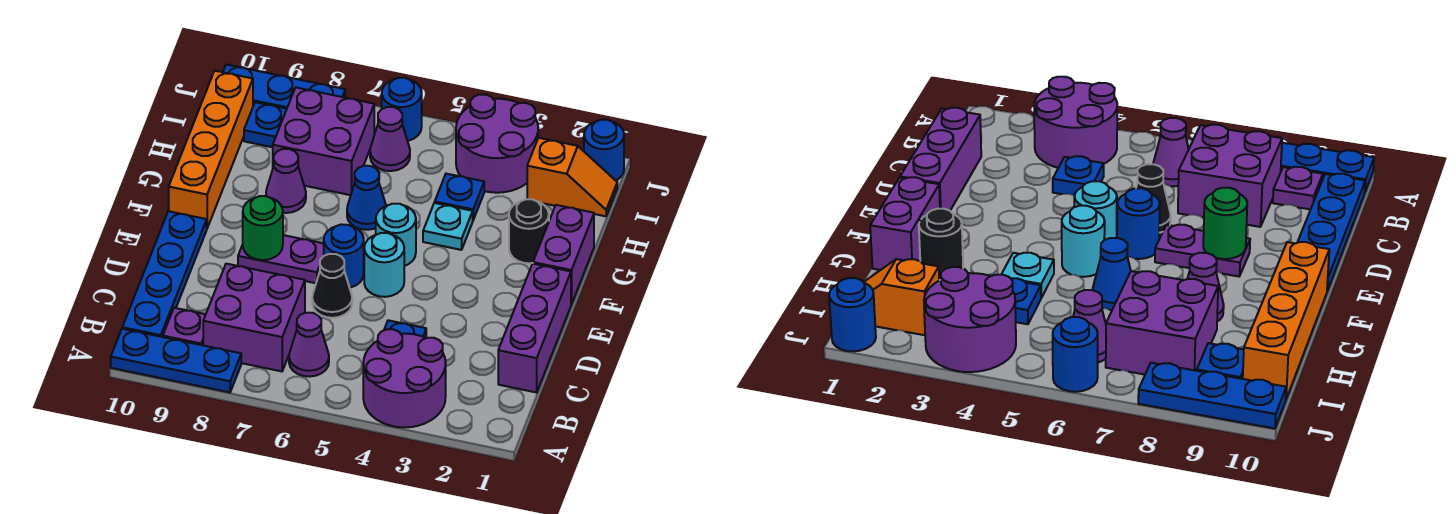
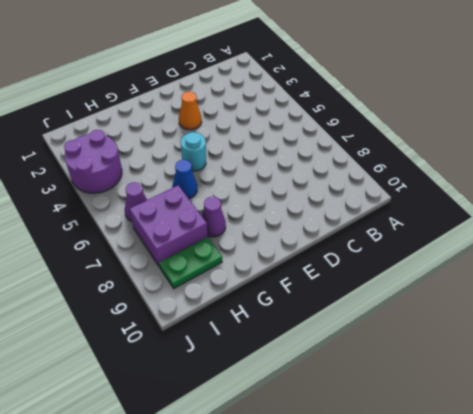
orange 1x1 cone [179,92,202,130] -> none
green 1x2 plate [159,237,222,288] -> blue 1x1 plate [244,102,287,147]
none -> purple 2x2 round brick [363,329,446,427]
none -> blue 1x3 plate [111,329,241,392]
none -> purple 1x1 cone [289,313,329,377]

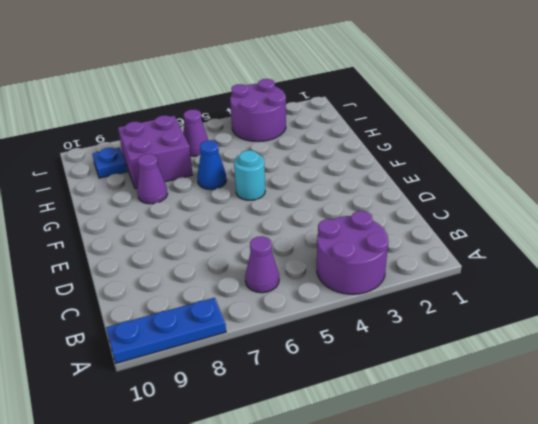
none -> purple 2x2 brick [203,264,305,371]
none -> purple 1x1 plate [163,308,206,345]
none -> blue 1x4 plate [122,211,207,337]

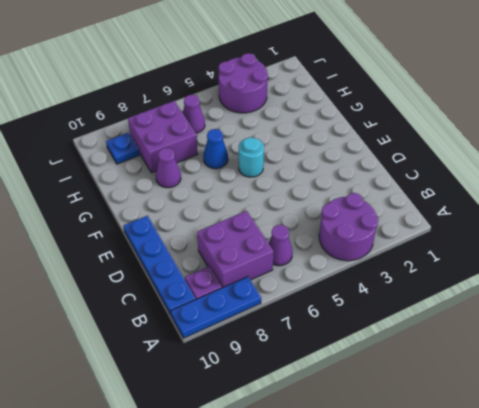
none -> purple 1x3 brick [498,264,571,392]
none -> blue 1x1 plate [384,320,426,338]
none -> black 1x1 cone [312,254,352,318]

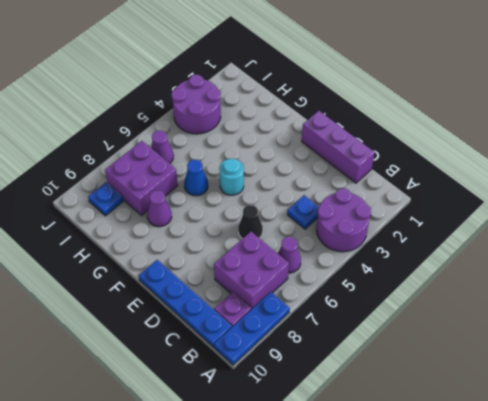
none -> cyan 1x1 round brick [364,233,404,297]
none -> blue 1x1 round brick [324,224,364,288]
none -> purple 1x2 plate [238,235,324,283]

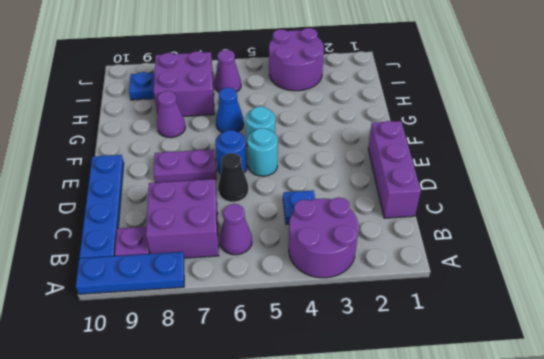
none -> purple 1x2 brick [533,205,594,304]
none -> orange 1x4 brick [169,71,253,228]
none -> black 1x1 round brick [509,199,549,263]

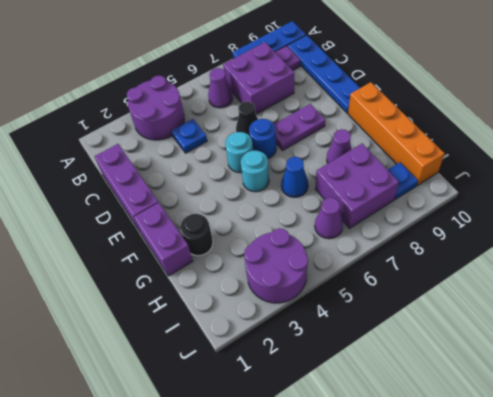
none -> cyan 1x1 plate [423,203,473,250]
none -> blue 1x1 plate [435,174,484,220]
none -> orange 1x2 slope [527,138,617,216]

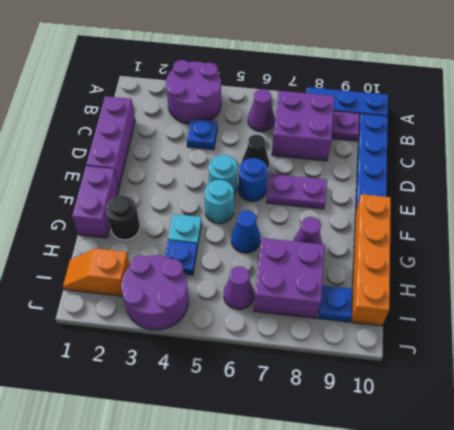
none -> blue 1x1 round brick [584,120,624,181]
none -> blue 1x1 round brick [382,78,422,141]
none -> blue 1x3 plate [223,65,345,109]

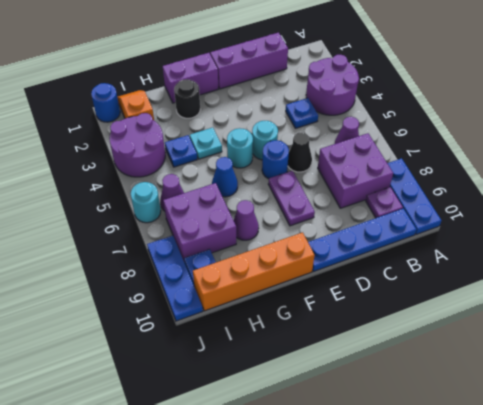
cyan 1x1 round brick [131,182,161,223] -> blue 1x1 round brick [382,78,422,141]
none -> green 1x1 round brick [243,196,283,260]

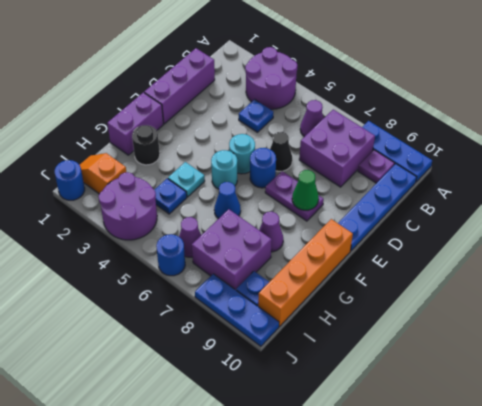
green 1x1 cone [292,170,319,210] -> green 1x1 round brick [243,196,283,260]

